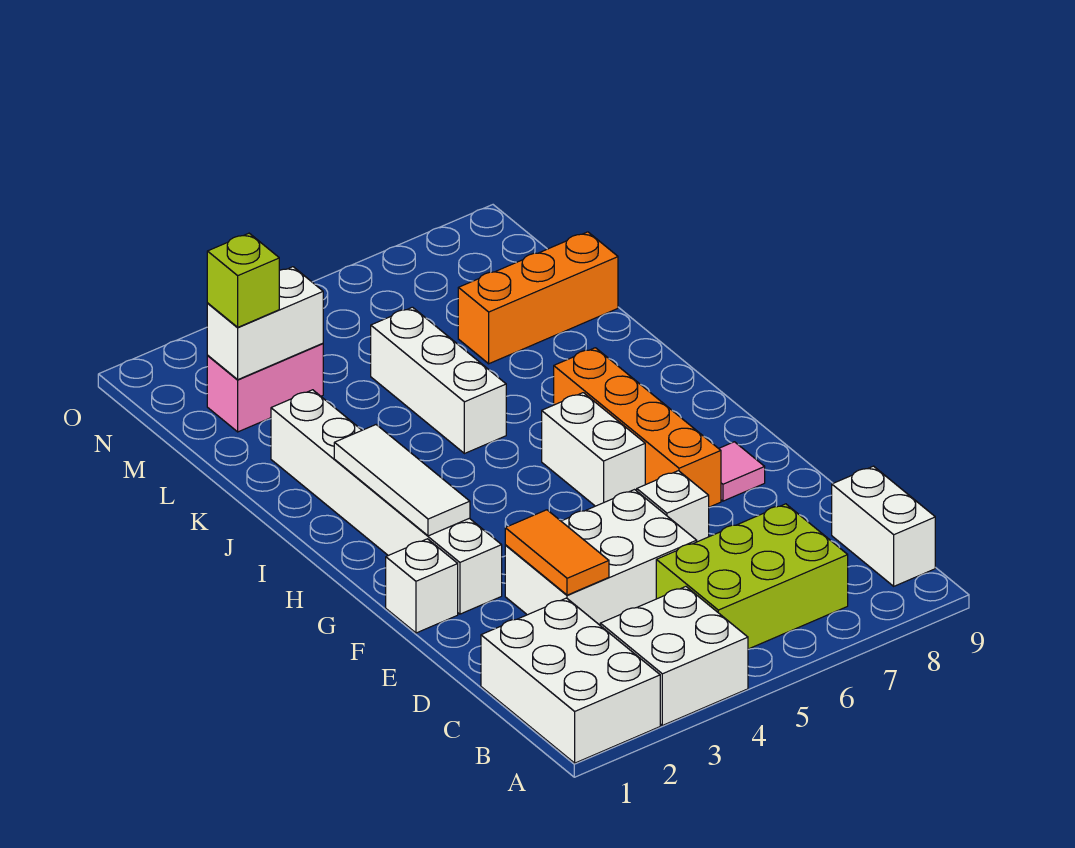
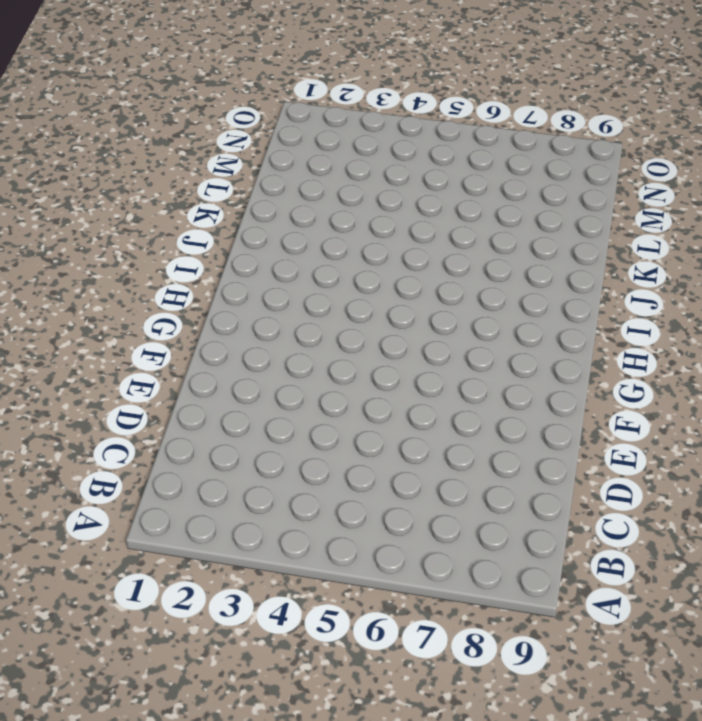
none -> white 2x3 brick [481,598,660,763]
none -> white 2x2 brick [600,587,748,725]
none -> lime 2x3 brick [656,504,848,649]

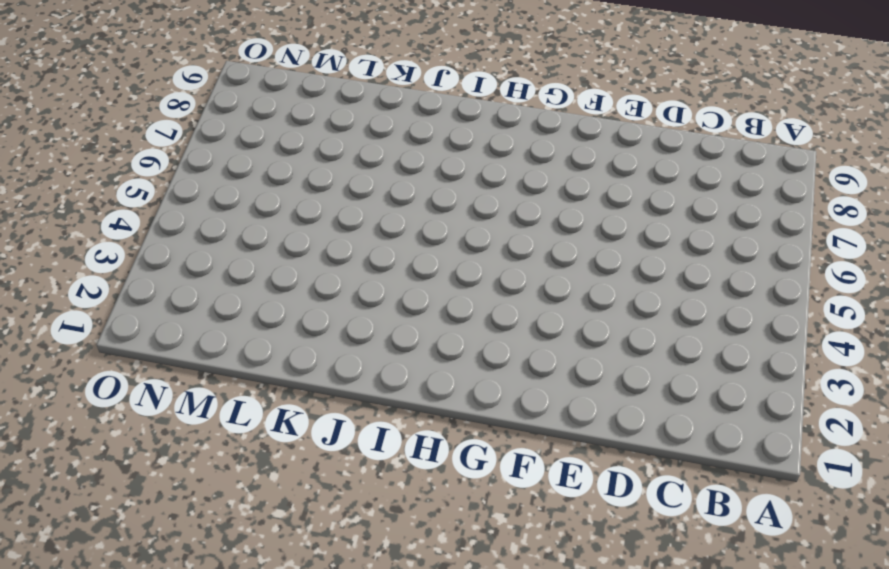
none -> white 2x3 brick [481,598,660,763]
none -> white 2x2 brick [600,587,748,725]
none -> lime 2x3 brick [656,504,848,649]

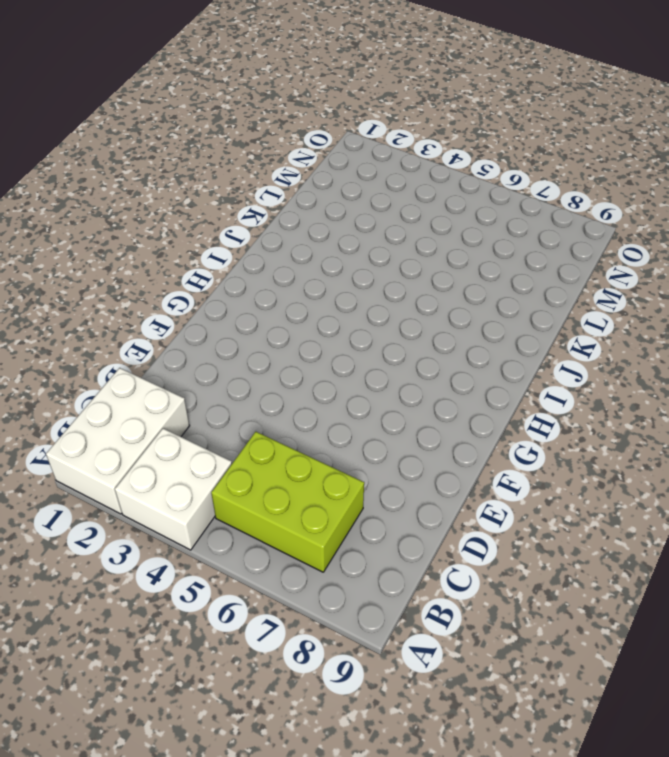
none -> white 1x2 brick [832,466,935,586]
none -> white 2x3 brick [505,490,697,625]
none -> white 1x1 brick [637,471,709,542]

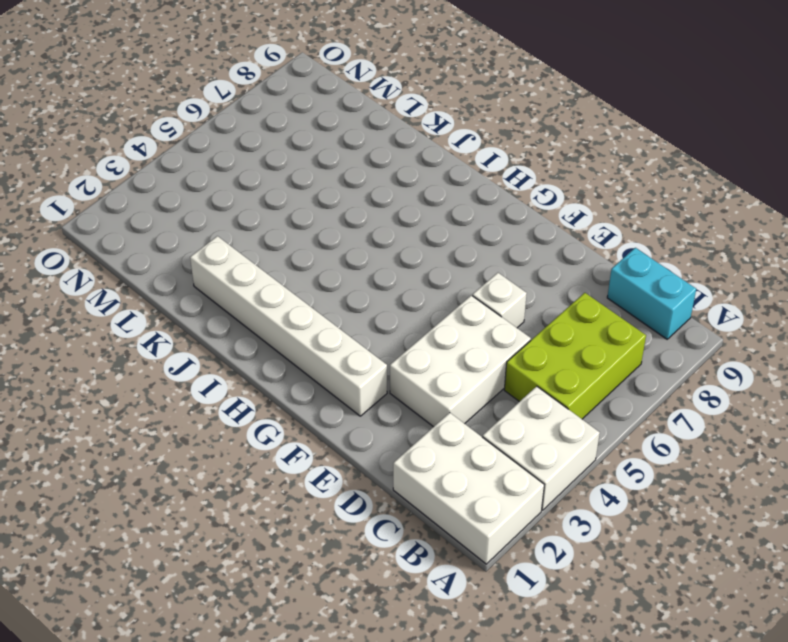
cyan 1x2 brick [607,248,696,339] -> white 1x2 brick [832,466,935,586]
none -> white 1x1 brick [386,539,458,633]
none -> orange 1x4 brick [554,348,721,507]
none -> pink 1x1 tile [719,442,765,501]

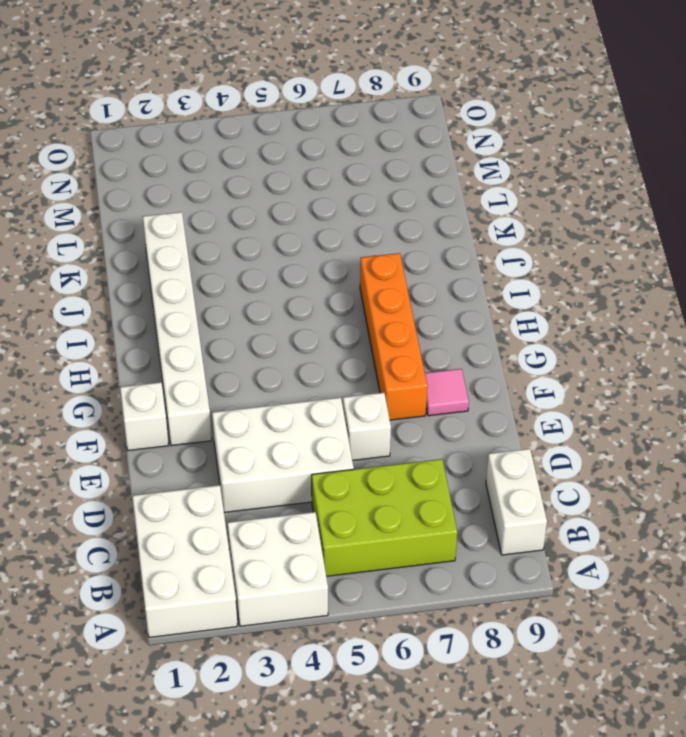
none -> white 1x2 brick [542,393,645,506]
none -> white 1x3 brick [371,307,506,454]
none -> orange 1x3 brick [458,232,618,364]

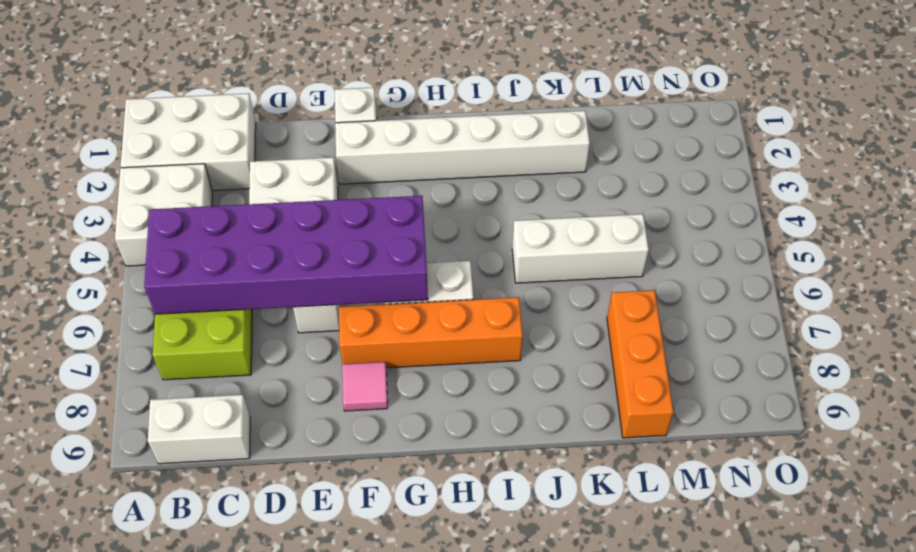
purple 2x6 brick [144,196,428,314] -> none
none -> pink 1x2 brick [207,343,323,432]
none -> orange 1x2 tile [505,510,609,595]
none -> white 1x3 tile [334,425,470,536]

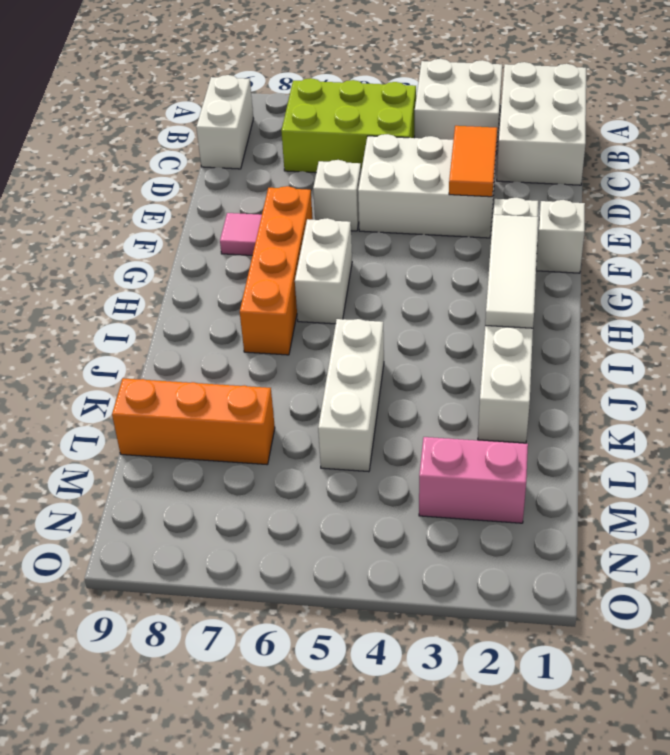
none -> white 1x2 brick [207,267,323,380]
none -> lime 1x1 brick [207,233,279,327]

